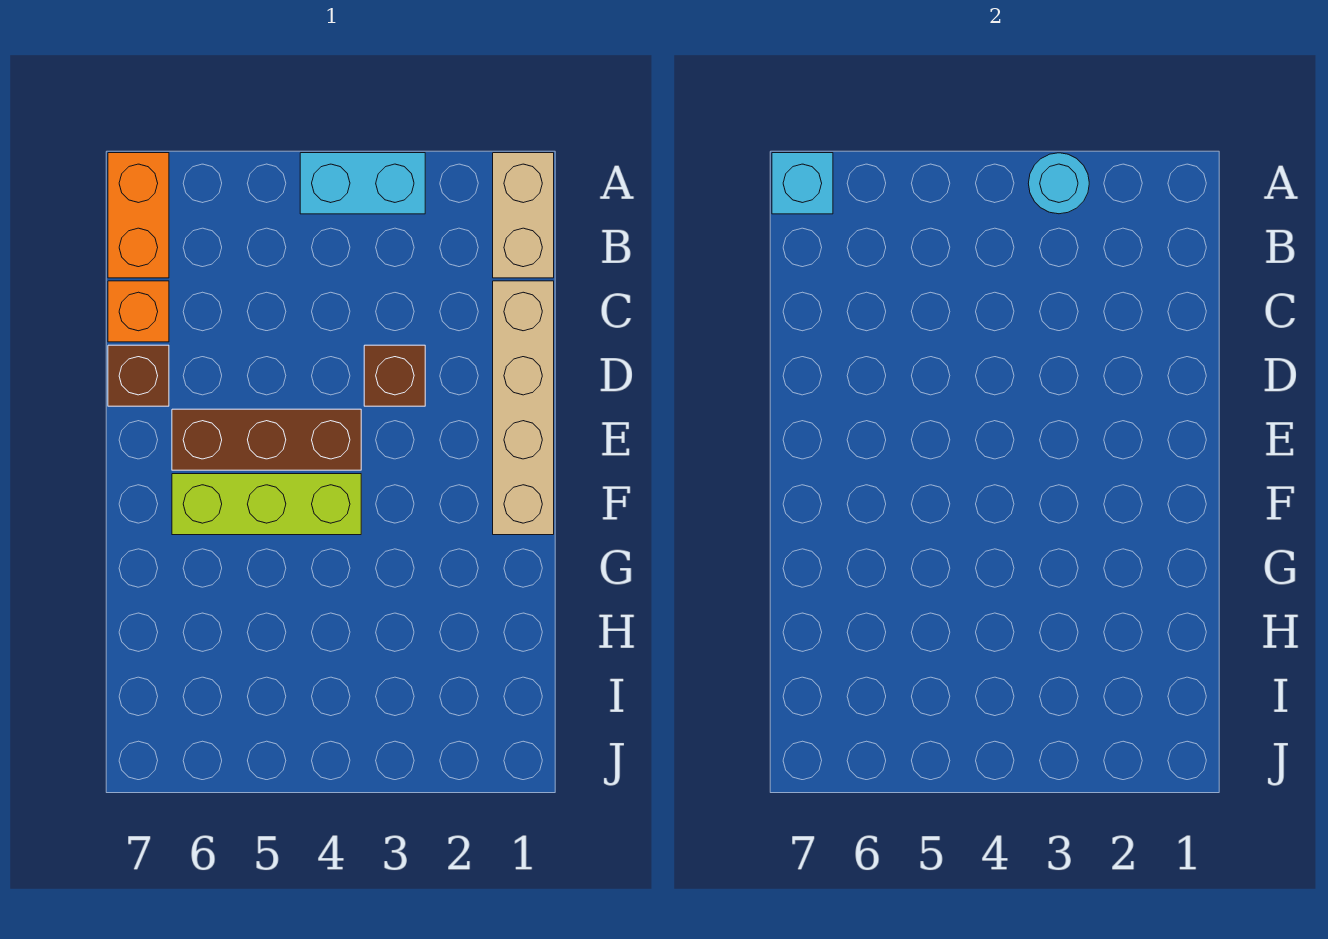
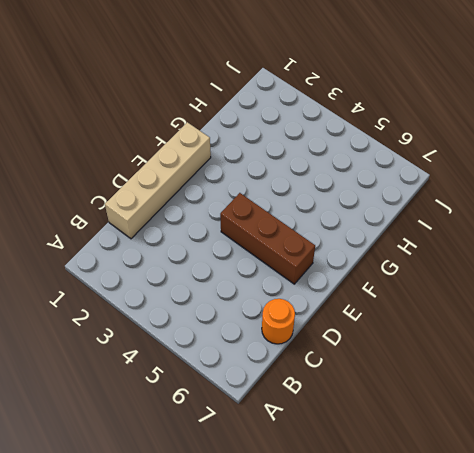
orange 1x1 round brick [262,299,295,344] -> orange 1x1 brick [108,281,169,342]
none -> tan 1x2 brick [493,153,554,278]
none -> cyan 1x2 brick [300,153,425,214]

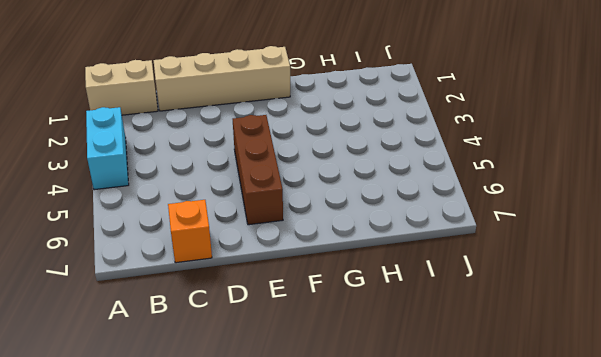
none -> orange 1x2 brick [108,153,169,278]
none -> brown 1x1 brick [364,345,425,406]

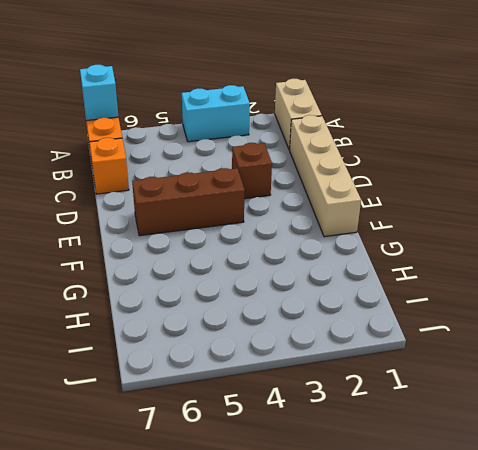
none -> brown 1x1 brick [108,345,169,406]
none -> lime 1x3 brick [172,474,361,535]

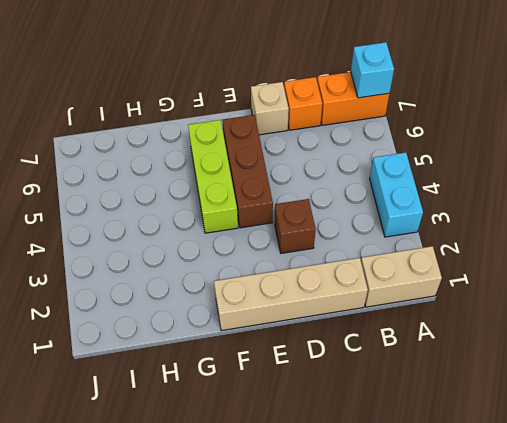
tan 1x1 brick [251,82,289,135] -> brown 1x1 brick [108,345,169,406]
none -> cyan 1x1 round brick [1028,153,1089,214]

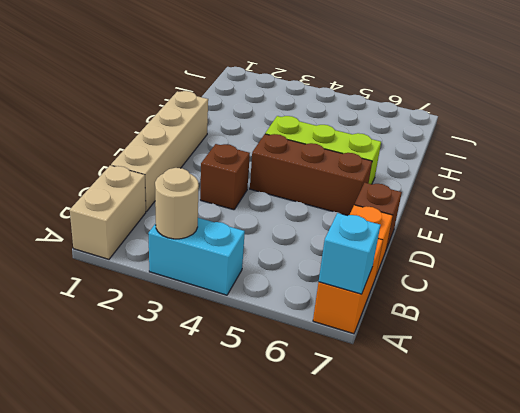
tan 1x1 round brick [155,168,199,239] -> cyan 1x1 round brick [1028,153,1089,214]

